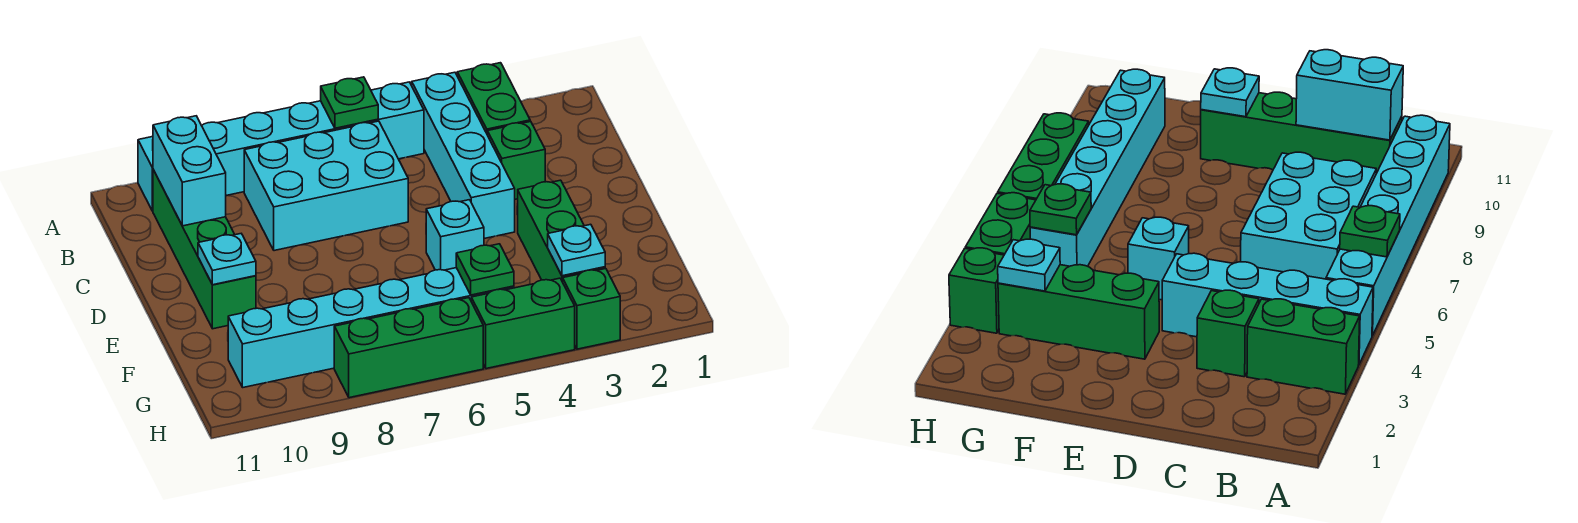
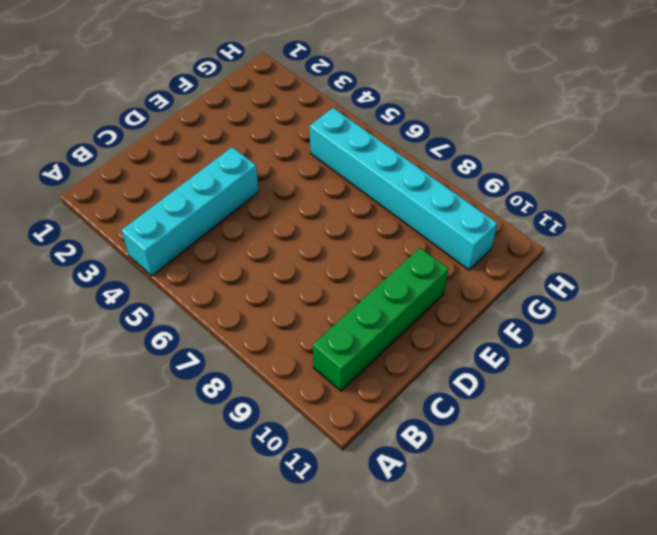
none -> green 1x2 brick [457,63,530,133]
none -> cyan 1x6 brick [138,82,424,211]
none -> cyan 2x3 brick [244,121,408,251]

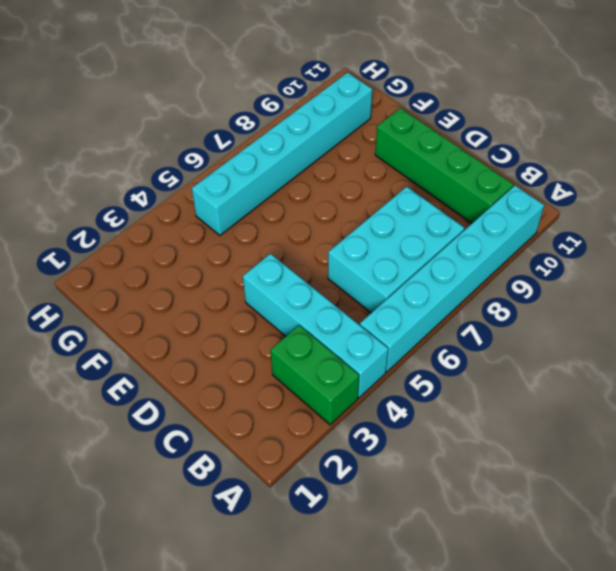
none -> green 1x1 brick [487,121,545,199]
none -> green 1x3 brick [518,180,605,282]
none -> cyan 1x1 brick [426,200,484,270]

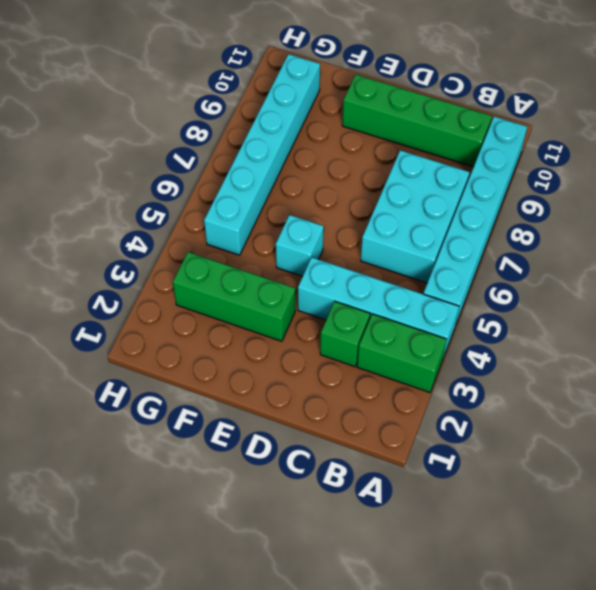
none -> green 1x1 brick [563,269,620,349]
none -> green 1x2 brick [471,278,575,369]
none -> green 1x3 brick [334,298,483,398]

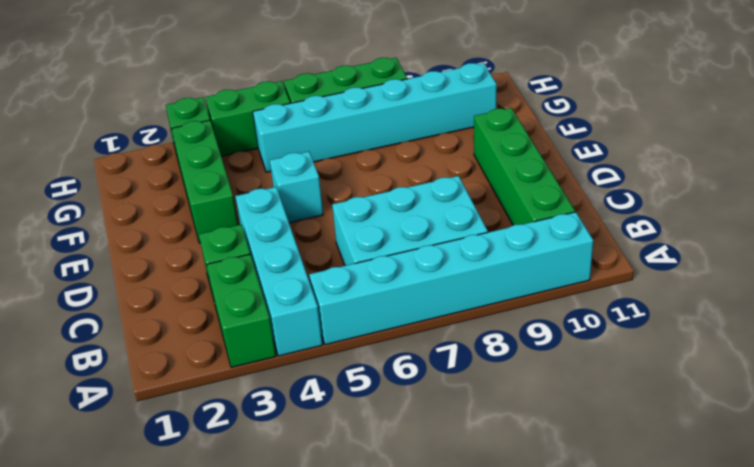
none -> green 1x1 plate [321,77,378,128]
none -> cyan 1x2 brick [153,116,226,226]
none -> cyan 1x1 plate [198,234,256,285]

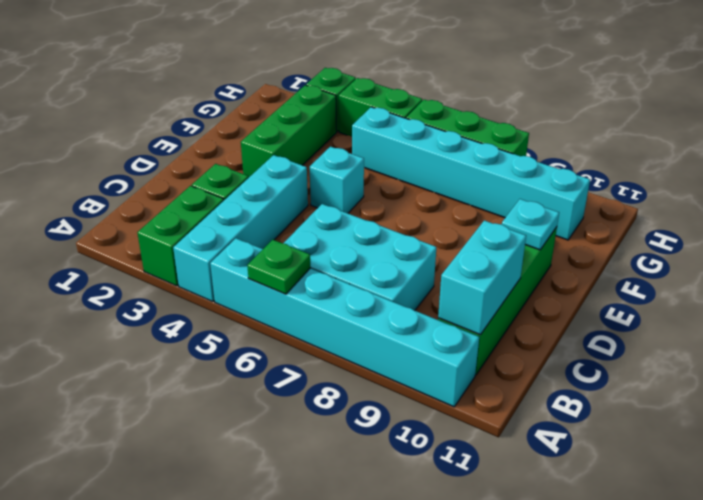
none -> cyan 1x1 plate [548,224,605,276]
none -> green 1x1 plate [456,244,514,295]

